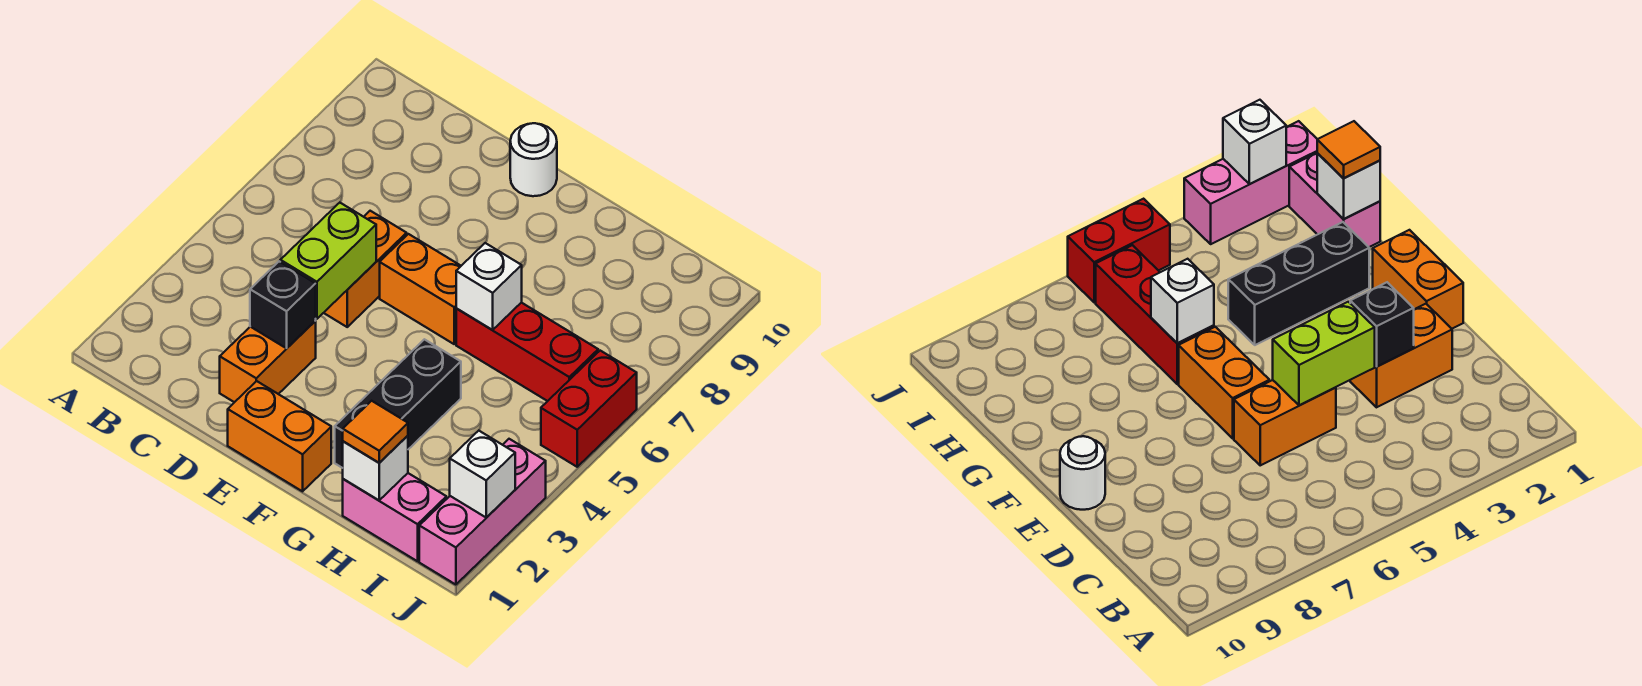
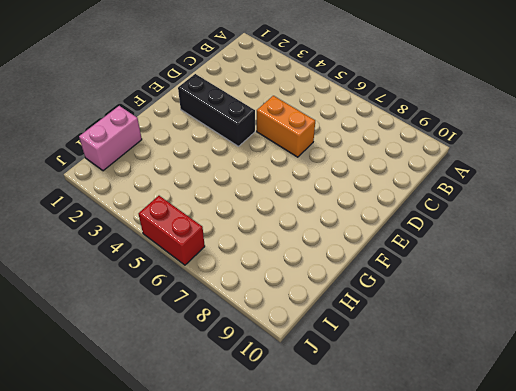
black 1x3 brick [178,74,255,146] -> black 1x3 brick moved to [335,339,461,468]
none -> orange 1x2 brick [220,321,316,402]
none -> orange 1x2 brick [228,381,331,491]
none -> orange 1x2 brick [380,234,461,344]

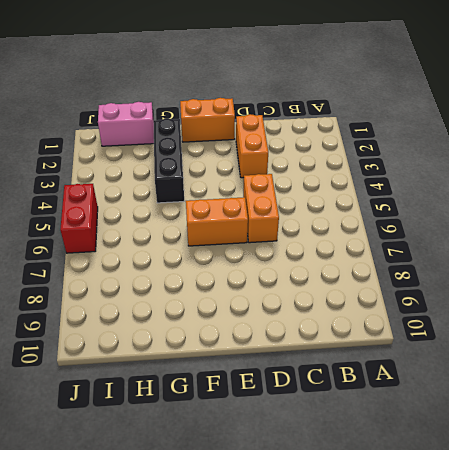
none -> white 1x1 round brick [510,123,557,196]
none -> red 1x3 brick [456,303,598,401]
none -> pink 1x3 brick [419,439,546,585]

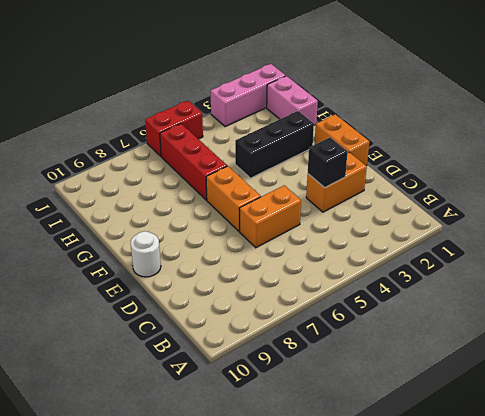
none -> lime 1x2 brick [280,203,376,319]
none -> white 1x1 brick [456,243,522,330]
none -> white 1x1 brick [343,436,408,500]

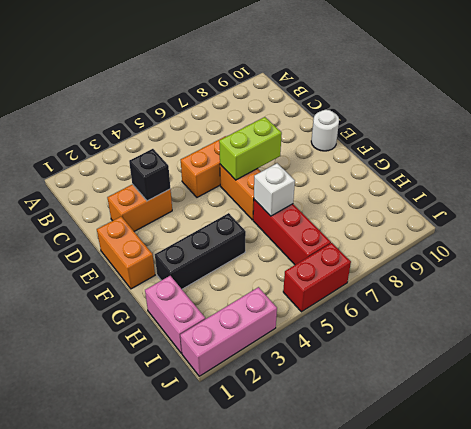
lime 1x2 brick [219,117,282,180] -> lime 1x2 brick moved to [280,203,376,319]
none -> white 1x1 brick [343,436,408,500]
none -> white 1x1 brick [450,431,515,518]
none -> orange 1x1 tile [343,401,408,463]

